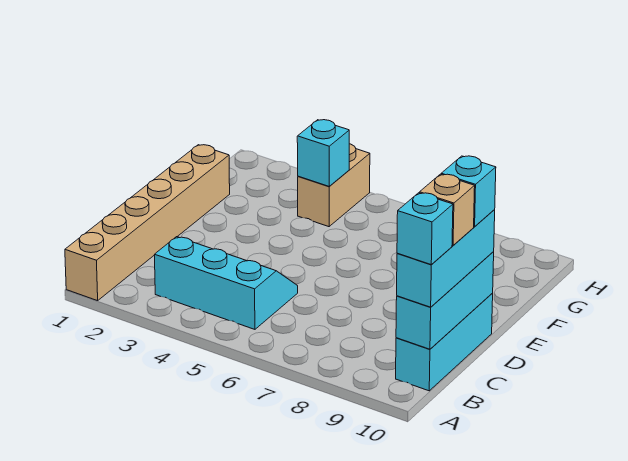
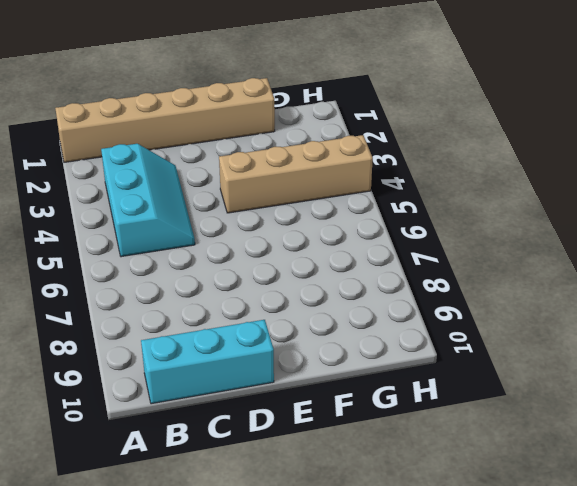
tan 1x4 brick [219,135,373,213] -> tan 1x2 brick [298,144,370,227]
none -> cyan 1x3 brick [396,252,494,349]
none -> cyan 1x1 brick [297,120,349,186]

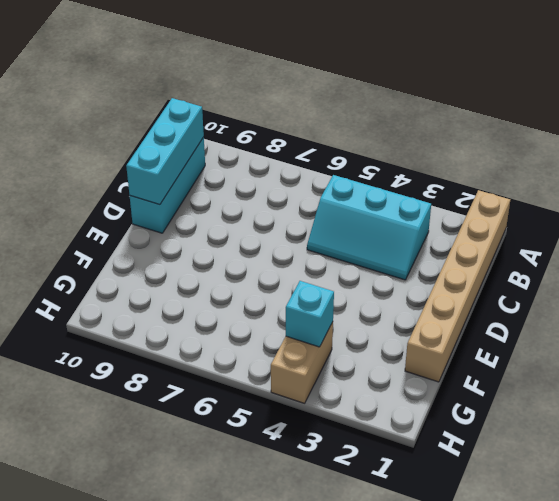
none -> cyan 1x3 brick [397,210,495,307]
none -> cyan 1x1 brick [397,193,453,265]

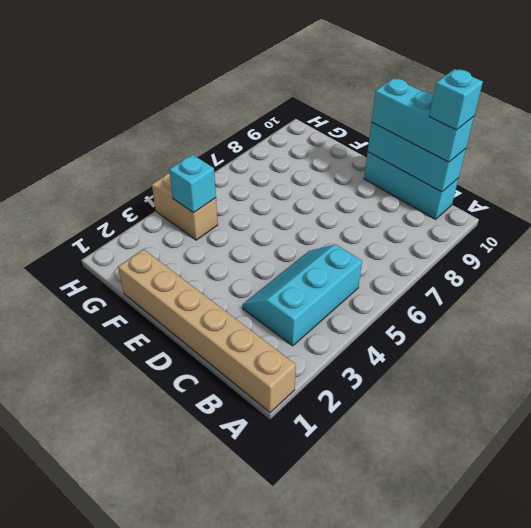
none -> tan 1x1 brick [420,174,475,245]
none -> cyan 1x1 brick [441,156,496,227]

